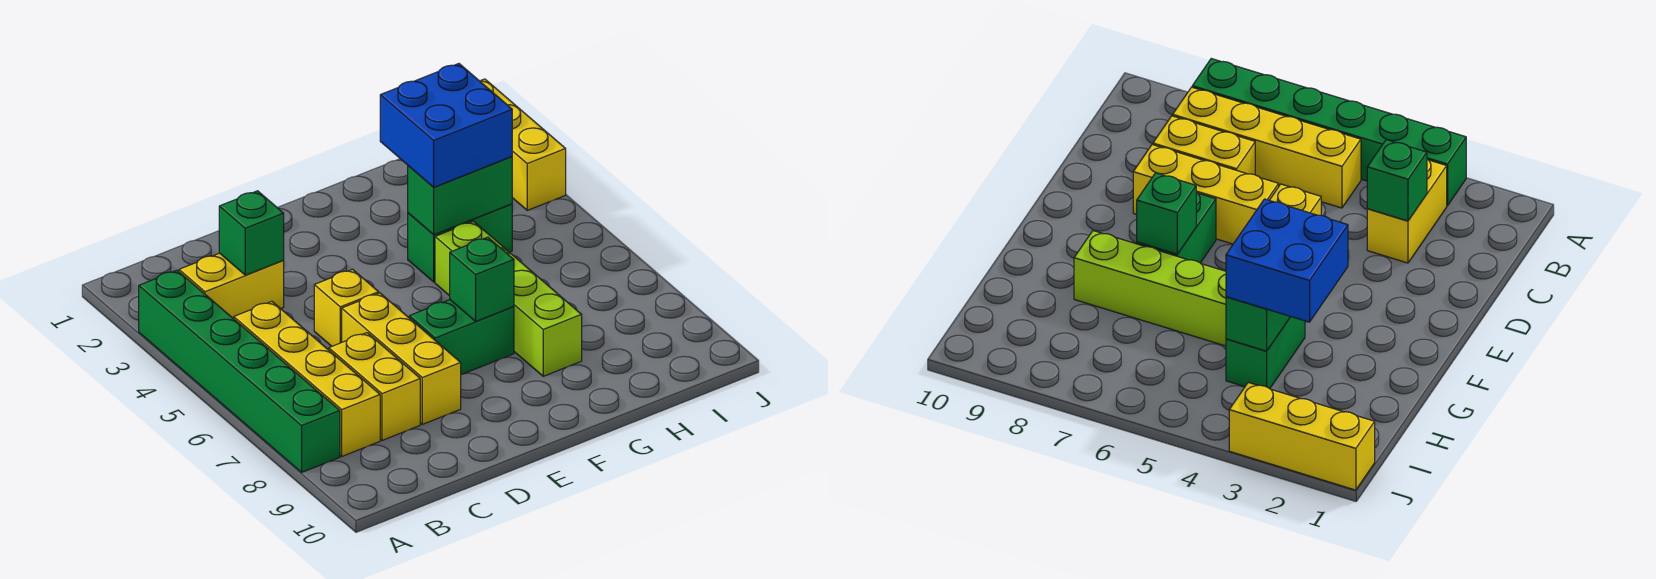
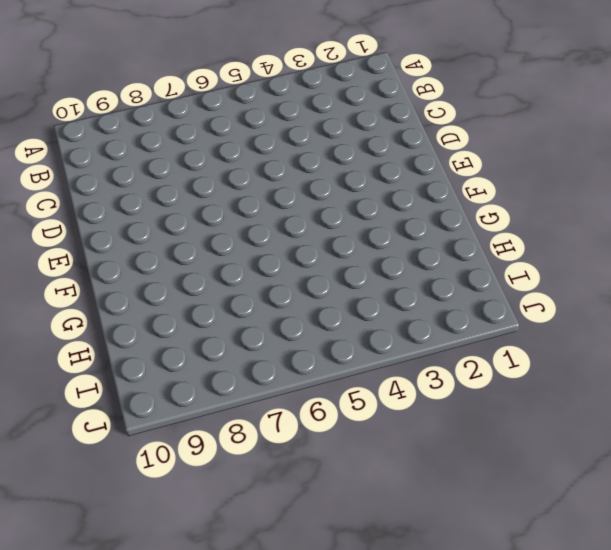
none -> green 1x6 brick [139,270,340,472]
none -> yellow 1x2 brick [179,253,284,319]
none -> yellow 1x4 brick [234,302,380,456]

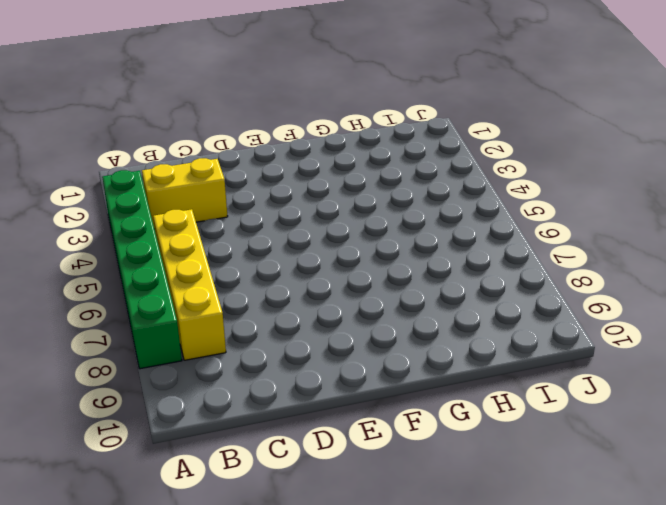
none -> yellow 1x2 brick [329,333,420,440]
none -> yellow 1x1 brick [314,269,379,346]
none -> yellow 1x3 brick [342,293,461,424]

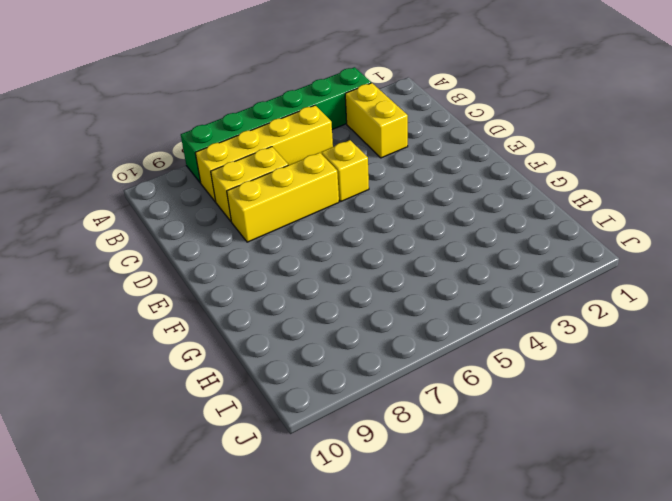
none -> green 1x2 brick [409,300,514,375]
none -> green 1x2 brick [408,204,512,282]
none -> lime 1x4 brick [435,221,582,376]

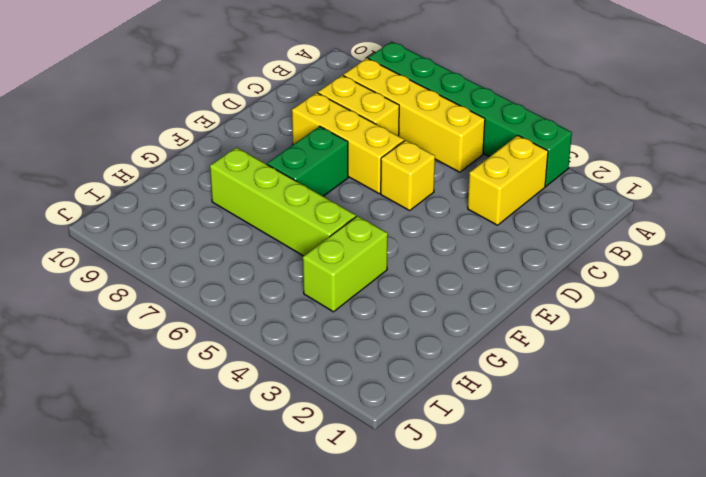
lime 1x2 brick [303,216,388,312] -> green 1x2 brick [408,204,512,282]
none -> yellow 1x3 brick [480,79,566,210]
none -> green 1x1 brick [219,191,284,275]
none -> green 1x1 brick [450,237,514,321]

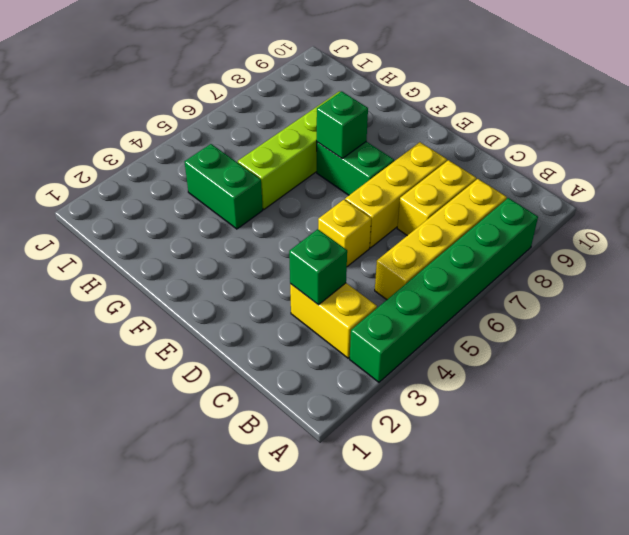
none -> yellow 1x3 brick [480,79,566,210]
none -> green 1x2 brick [408,157,512,235]
none -> blue 2x2 brick [380,64,512,187]

